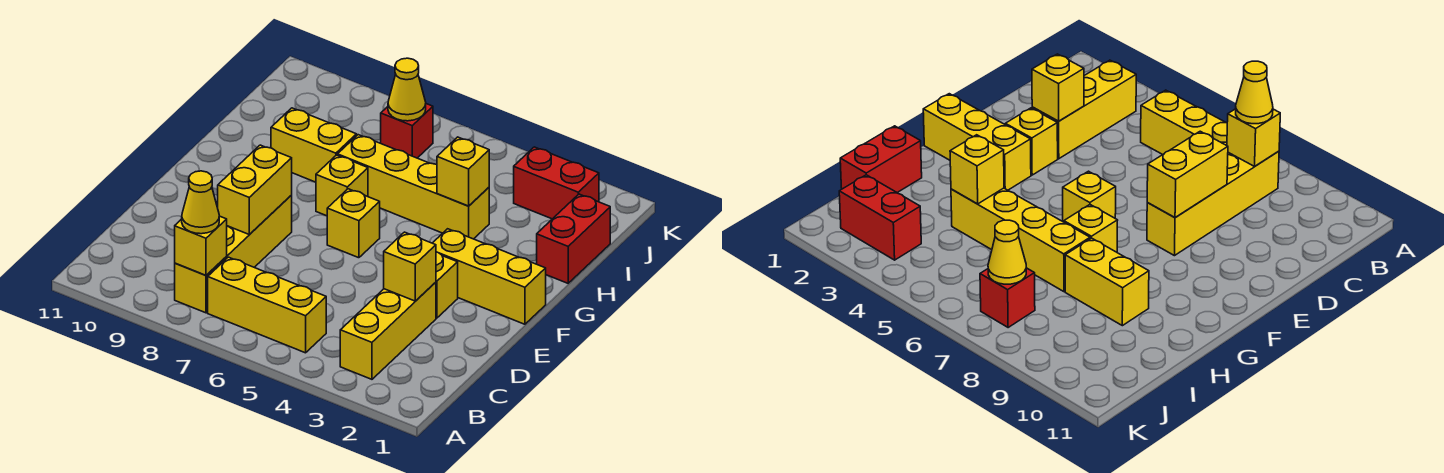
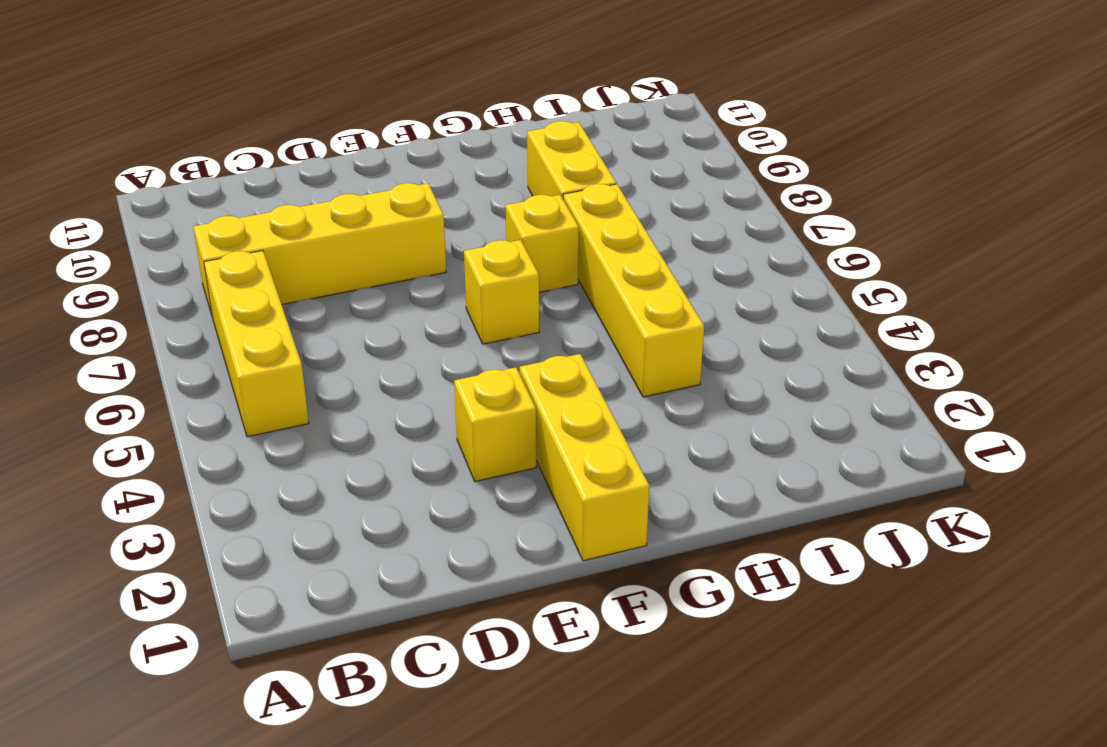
none -> yellow 1x3 brick [340,282,436,379]
none -> red 1x2 brick [537,194,610,283]
none -> red 1x2 brick [514,147,599,219]

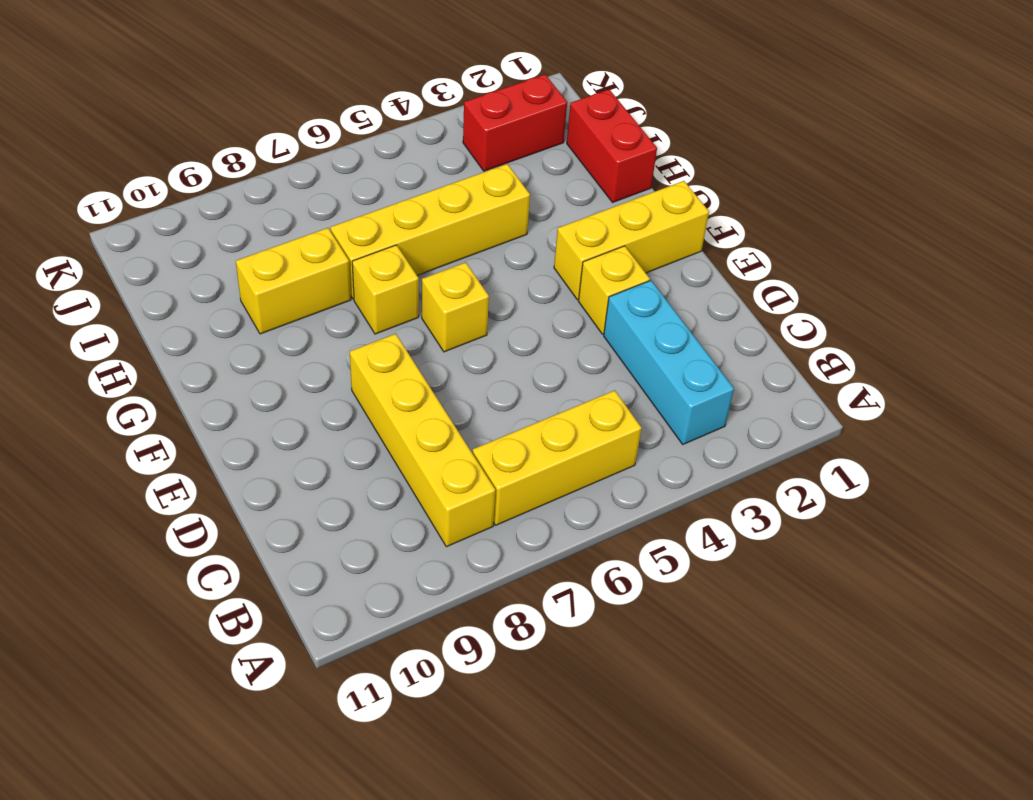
cyan 1x3 brick [604,281,734,444] -> yellow 1x3 brick [340,282,436,379]
none -> red 1x1 brick [381,104,433,158]
none -> yellow 1x1 brick [175,216,227,275]
none -> yellow 1x1 brick [384,232,436,301]

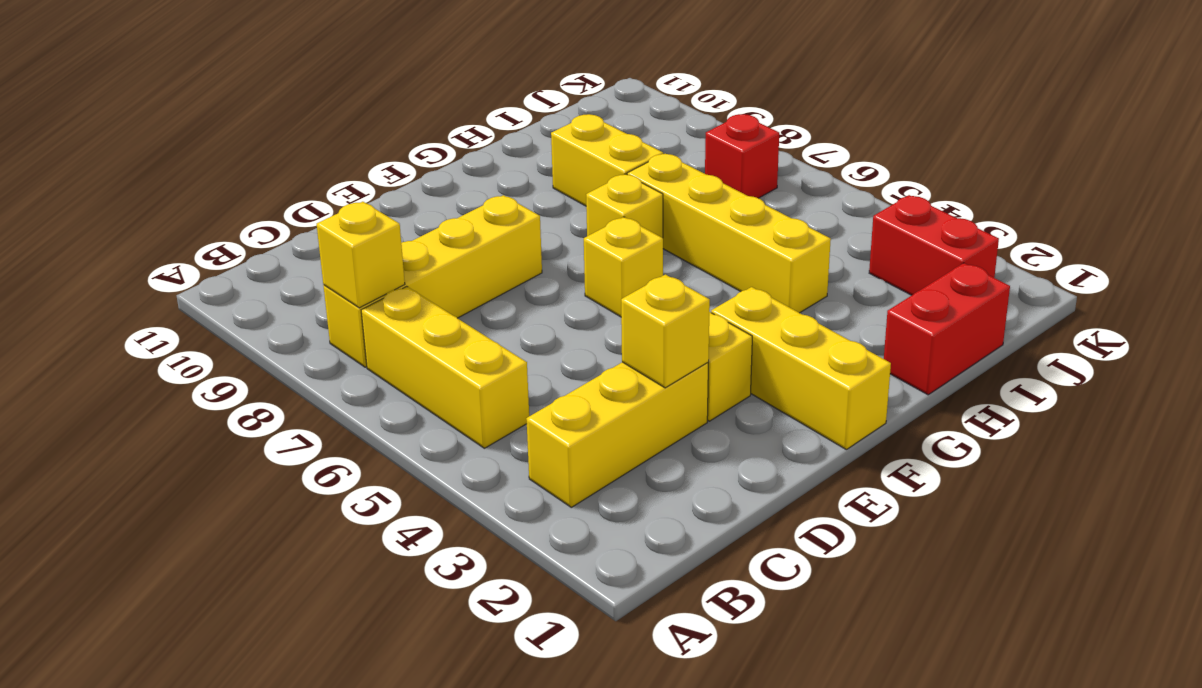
none -> yellow 1x2 brick [218,145,292,235]
none -> yellow 1x1 brick [437,137,489,206]
none -> yellow 1x1 cone [388,58,426,121]

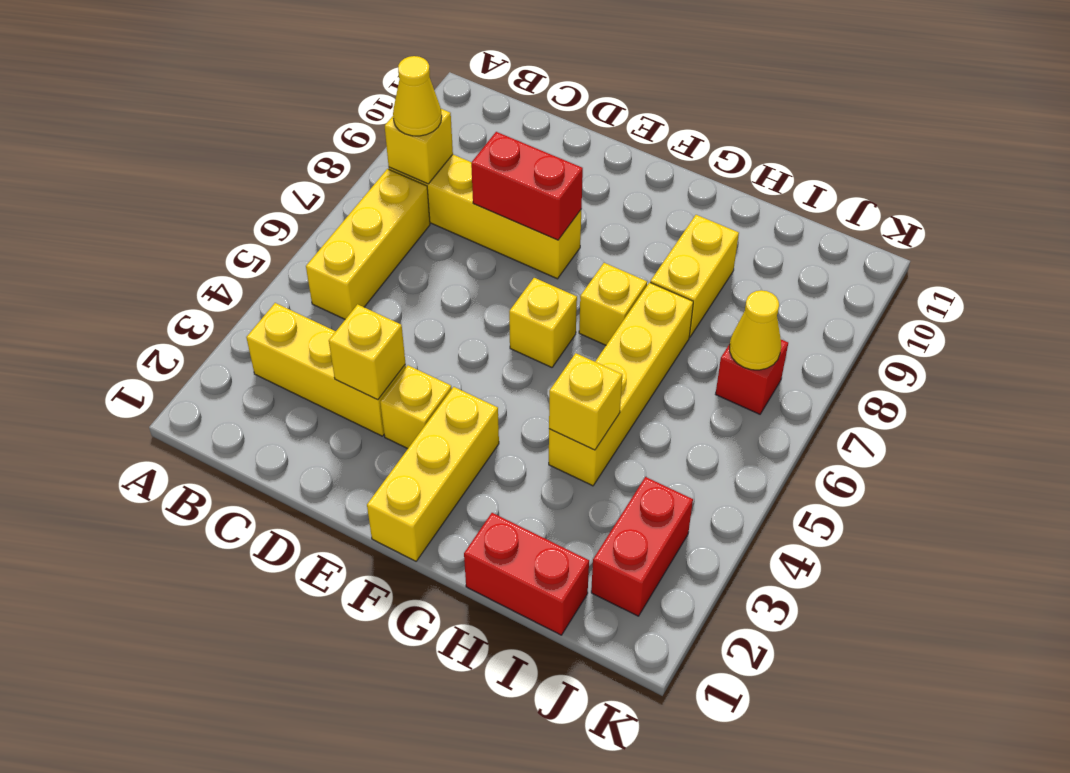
red 1x2 brick [471,132,583,240] -> yellow 1x2 brick [218,145,292,235]

